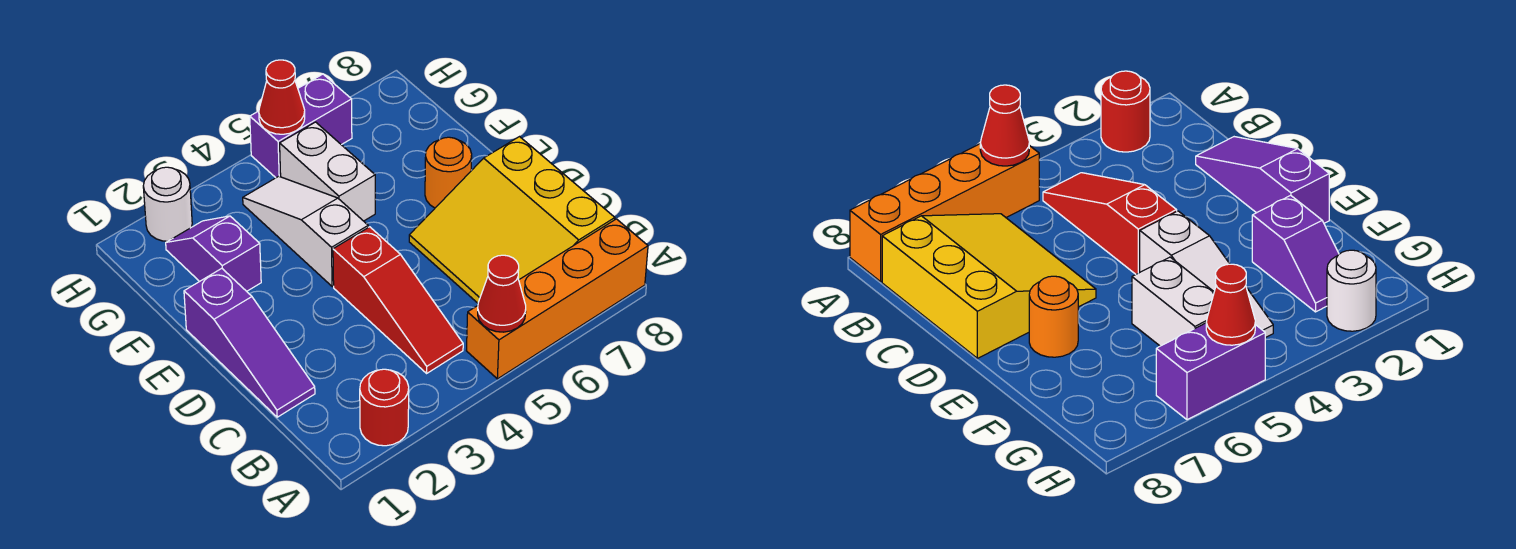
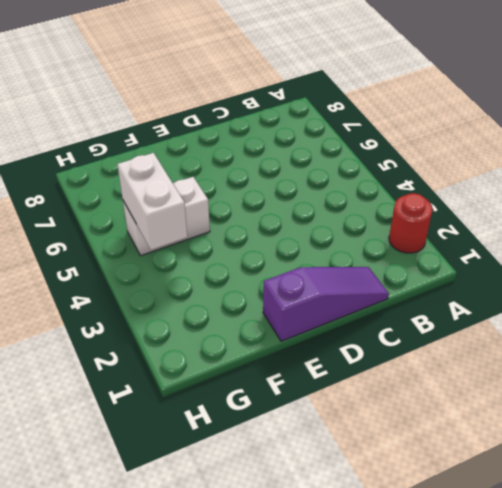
white 1x2 brick [117,153,187,250] -> none
none -> orange 1x4 brick [466,219,648,379]
none -> red 1x3 slope [333,227,463,373]
none -> yellow 3x3 slope [409,137,615,303]

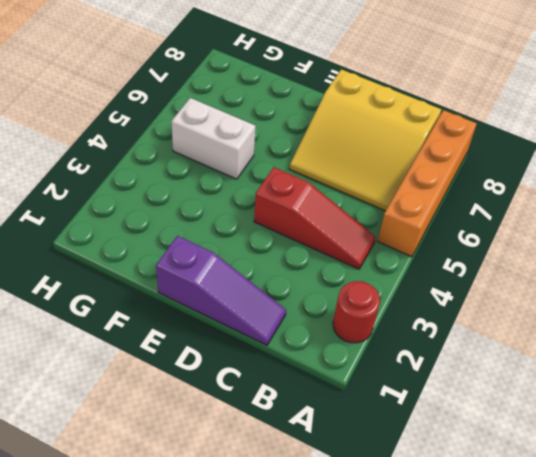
none -> white 1x3 slope [243,176,368,287]
none -> orange 1x1 round brick [425,137,472,208]
none -> purple 1x2 slope [166,216,261,291]

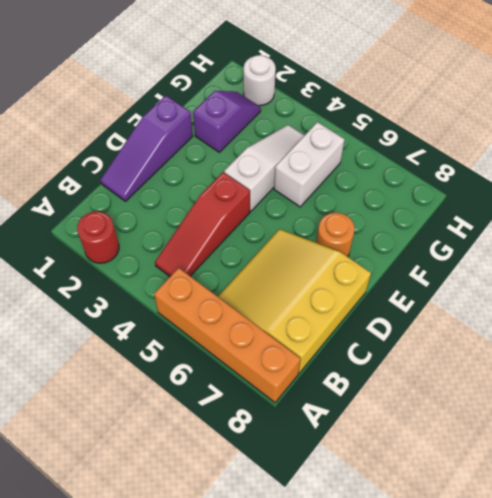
none -> purple 1x2 brick [250,74,352,178]
none -> red 1x1 cone [478,255,526,332]
none -> red 1x1 cone [259,60,305,134]

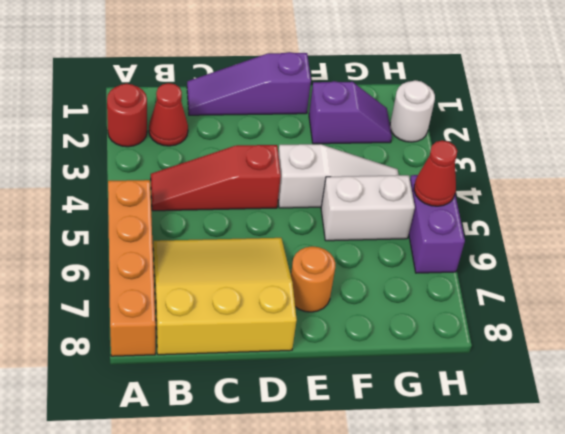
red 1x1 cone [149,83,188,146] -> red 1x1 cone moved to [478,255,526,332]

